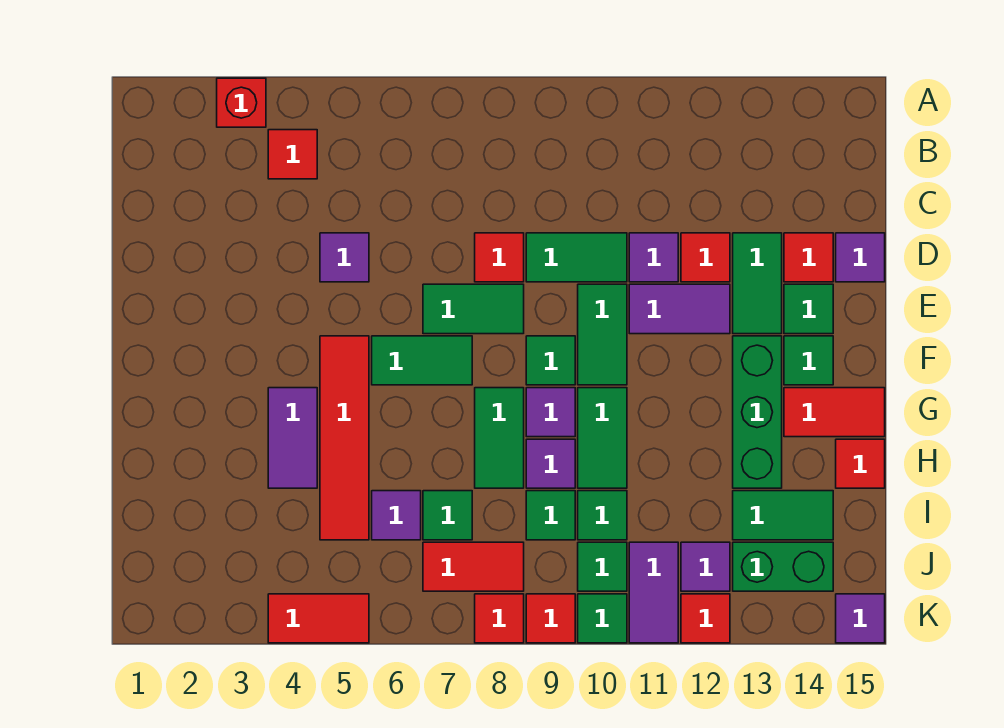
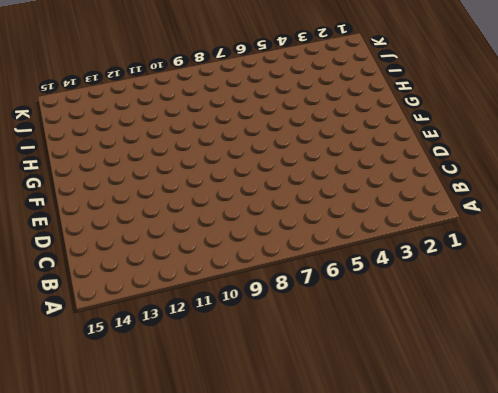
none -> red 1x1 brick [217,78,266,127]
none -> red 1x1 tile [268,130,317,179]
none -> purple 1x1 tile [320,233,369,282]
none -> red 1x1 tile [475,233,524,282]

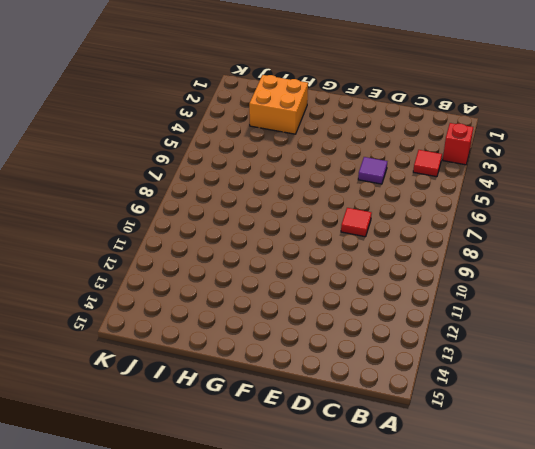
orange 2x2 brick [249,75,308,134] -> none
none -> green 1x2 tile [526,233,627,282]
none -> purple 1x1 tile [629,233,678,282]
none -> red 1x1 tile [681,233,730,282]
none -> green 1x2 tile [733,233,782,334]

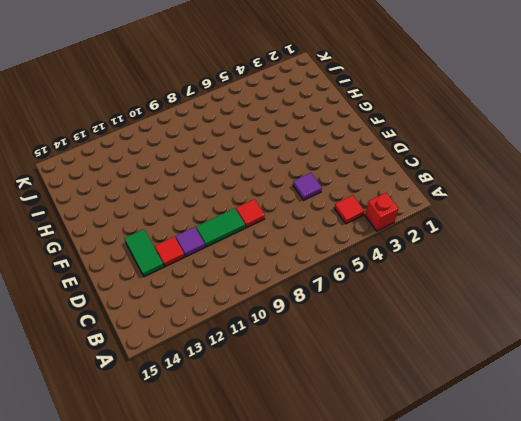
none -> red 1x1 tile [784,233,833,282]
none -> purple 1x1 tile [836,233,885,282]
none -> green 1x2 tile [423,284,524,334]
none -> green 1x2 tile [578,284,627,385]

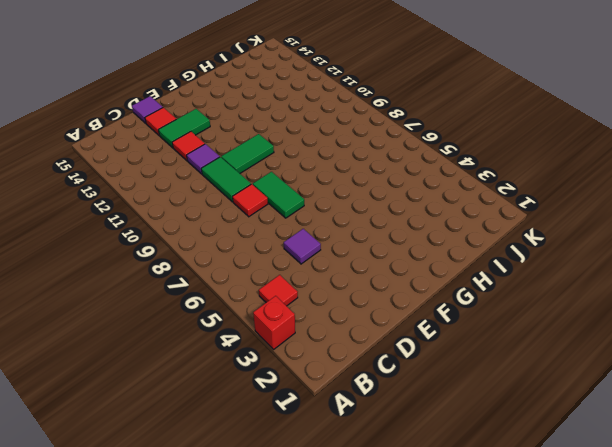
none -> purple 1x2 tile [629,284,730,334]
none -> green 1x1 tile [784,284,833,334]
none -> red 1x4 tile [320,336,369,540]
none -> green 1x2 tile [372,336,472,385]

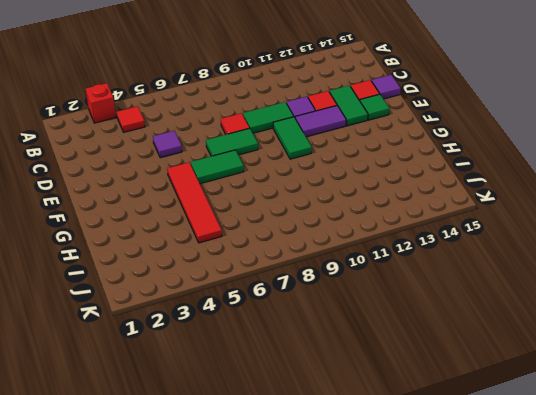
none -> green 1x1 tile [526,336,575,385]
none -> green 1x3 brick [733,336,782,488]
none -> green 1x1 tile [784,336,833,385]
none -> purple 1x2 tile [268,388,317,488]

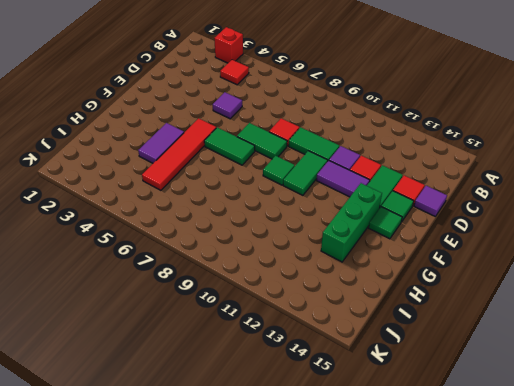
none -> green 1x2 tile [475,388,524,488]
none -> purple 1x1 tile [526,388,575,437]
none -> green 1x2 tile [578,388,627,488]
none -> red 1x2 tile [784,388,885,437]

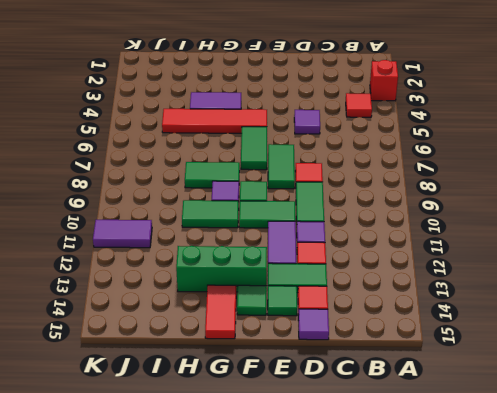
none -> purple 1x1 tile [526,439,575,488]
none -> red 1x1 tile [836,439,885,488]
none -> purple 1x1 tile [372,491,421,540]
none -> green 1x1 tile [423,491,472,540]

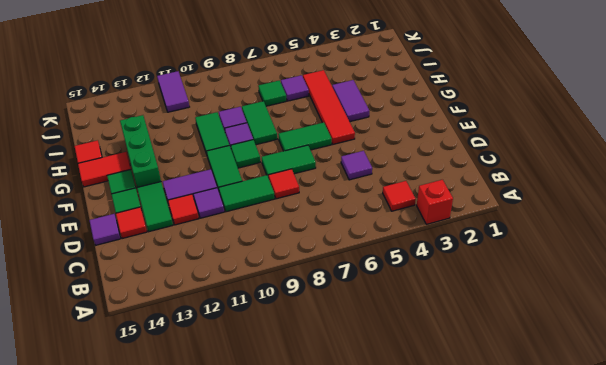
none -> green 1x1 tile [526,491,575,540]
none -> green 1x1 tile [578,491,627,540]
none -> green 1x2 tile [733,491,833,540]
none -> red 1x2 tile [423,542,524,591]

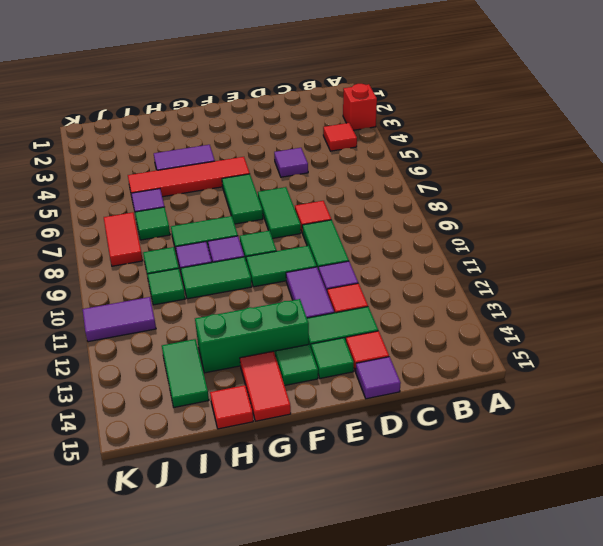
none -> green 1x1 tile [578,542,627,591]
none -> purple 1x1 tile [681,542,730,591]
none -> green 1x2 brick [733,542,833,591]
none -> red 1x2 tile [268,594,369,643]

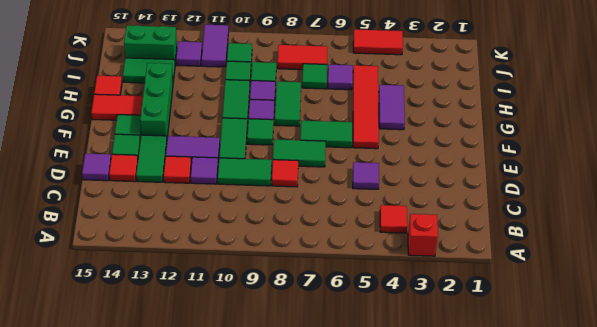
none -> red 1x1 tile [475,594,524,643]
none -> red 1x1 tile [526,594,575,643]
none -> green 1x1 tile [578,594,627,643]
none -> red 1x1 tile [681,594,730,643]

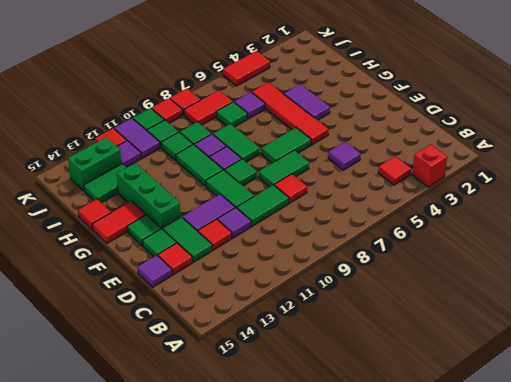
none -> purple 1x1 tile [836,594,885,643]

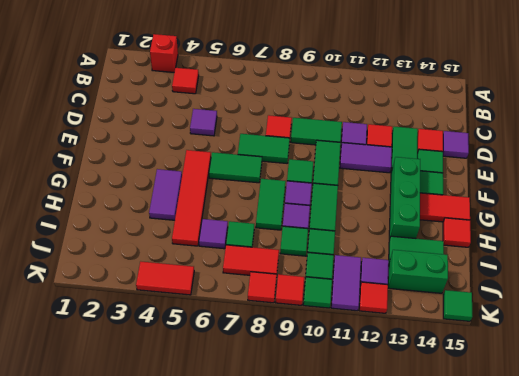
green 1x1 tile [443,290,472,321] -> purple 1x1 tile [836,594,885,643]

